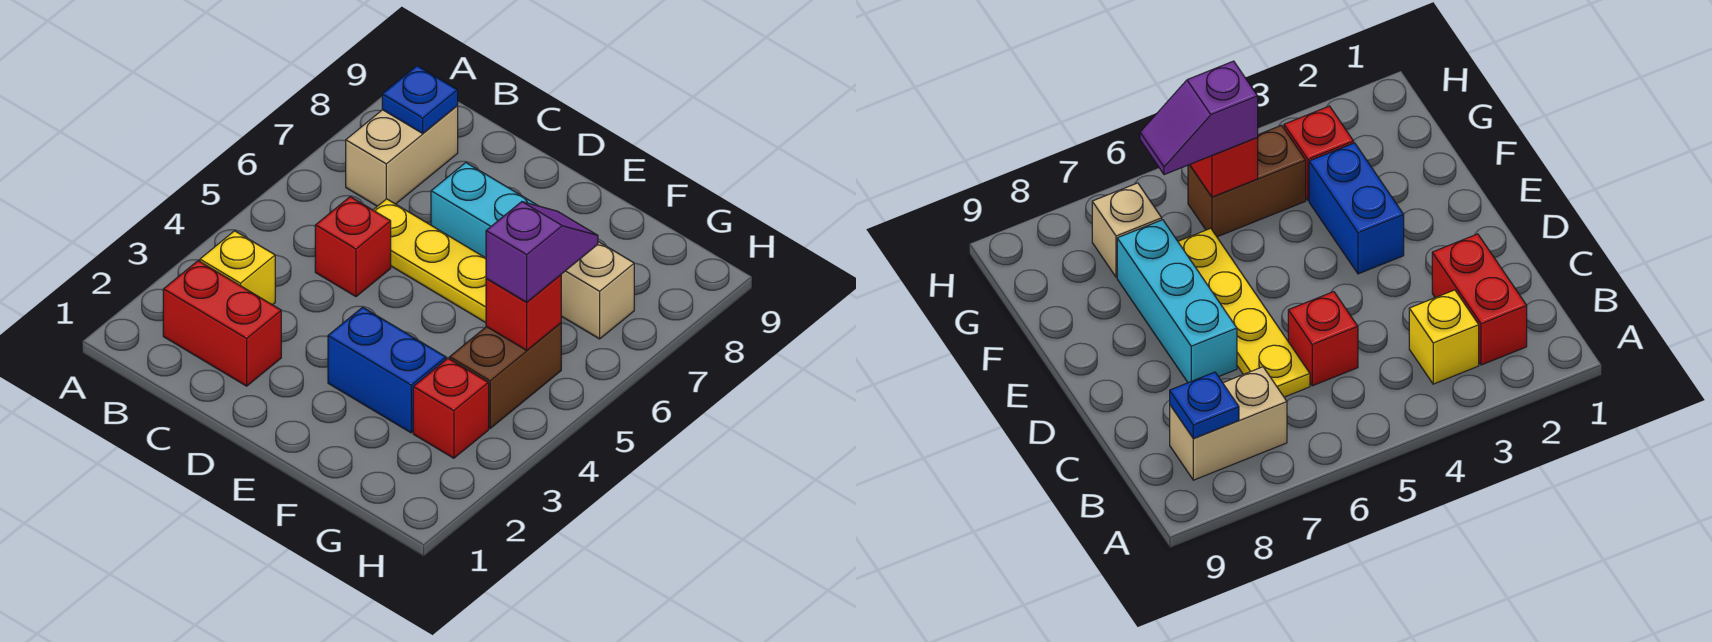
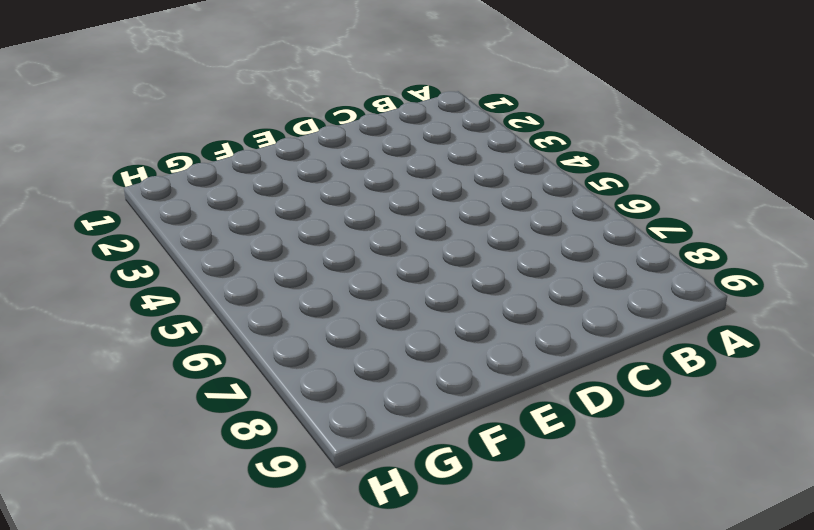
none -> red 1x2 brick [163,261,281,386]
none -> yellow 1x1 brick [200,231,275,305]
none -> tan 1x2 brick [346,106,458,206]

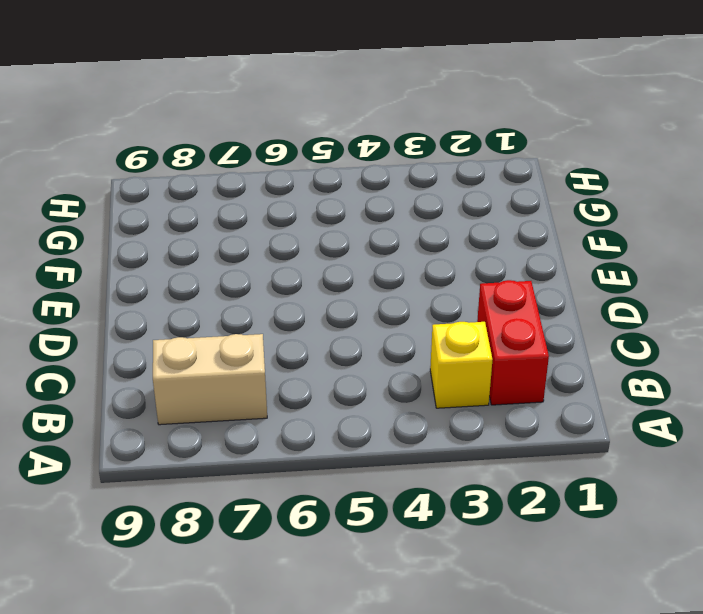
none -> red 1x1 brick [315,197,391,297]
none -> yellow 1x4 plate [374,199,486,323]
none -> cyan 1x3 brick [431,163,538,258]

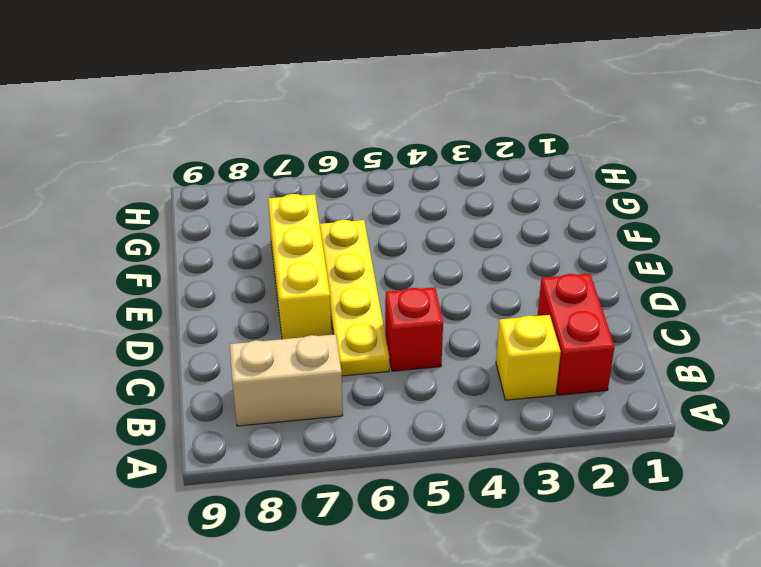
yellow 1x3 brick [268,194,331,339] -> cyan 1x3 brick [431,163,538,258]
none -> blue 1x2 brick [328,307,446,433]
none -> red 1x1 brick [413,358,489,458]
none -> brown 1x2 brick [450,323,561,428]

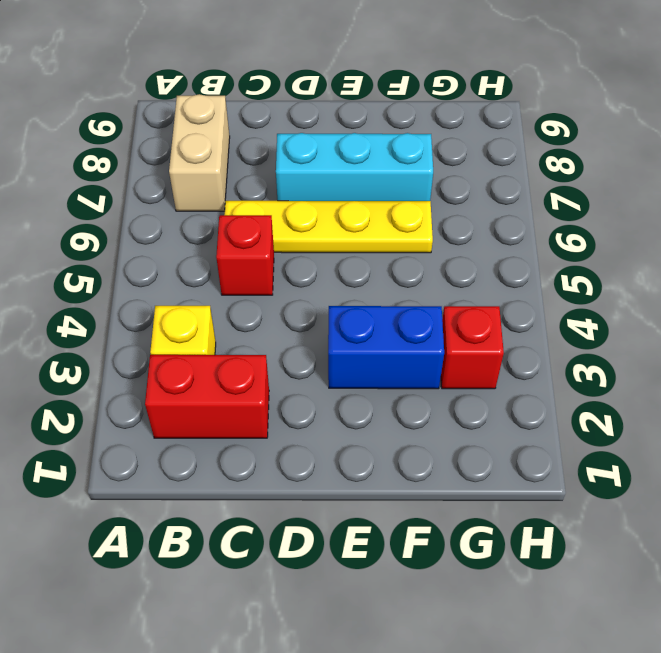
none -> brown 1x2 brick [450,323,561,428]
none -> tan 1x1 brick [561,242,634,339]
none -> blue 1x1 plate [382,66,458,133]

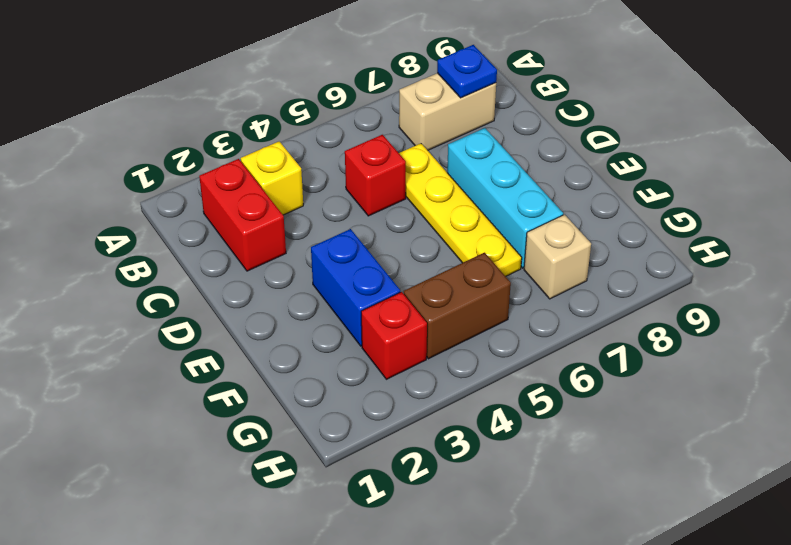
none -> red 1x1 brick [486,275,561,350]
none -> purple 1x2 slope [486,202,598,302]

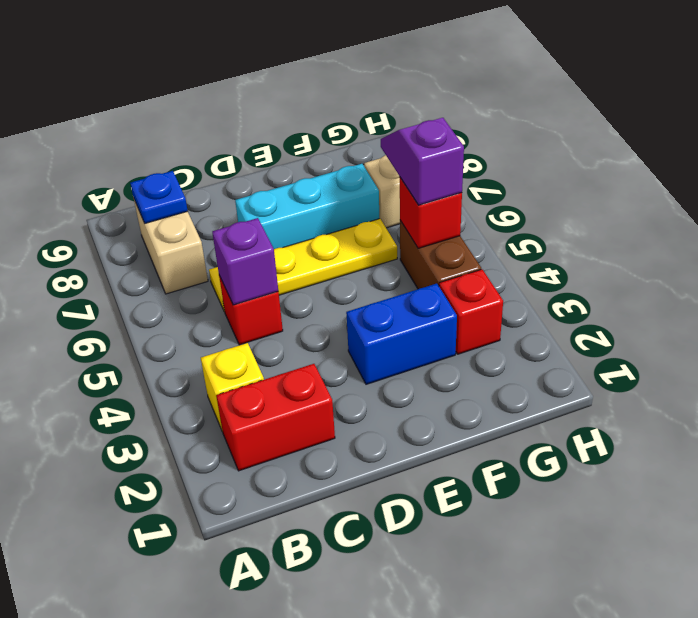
purple 1x1 brick [212,218,278,305] -> none

